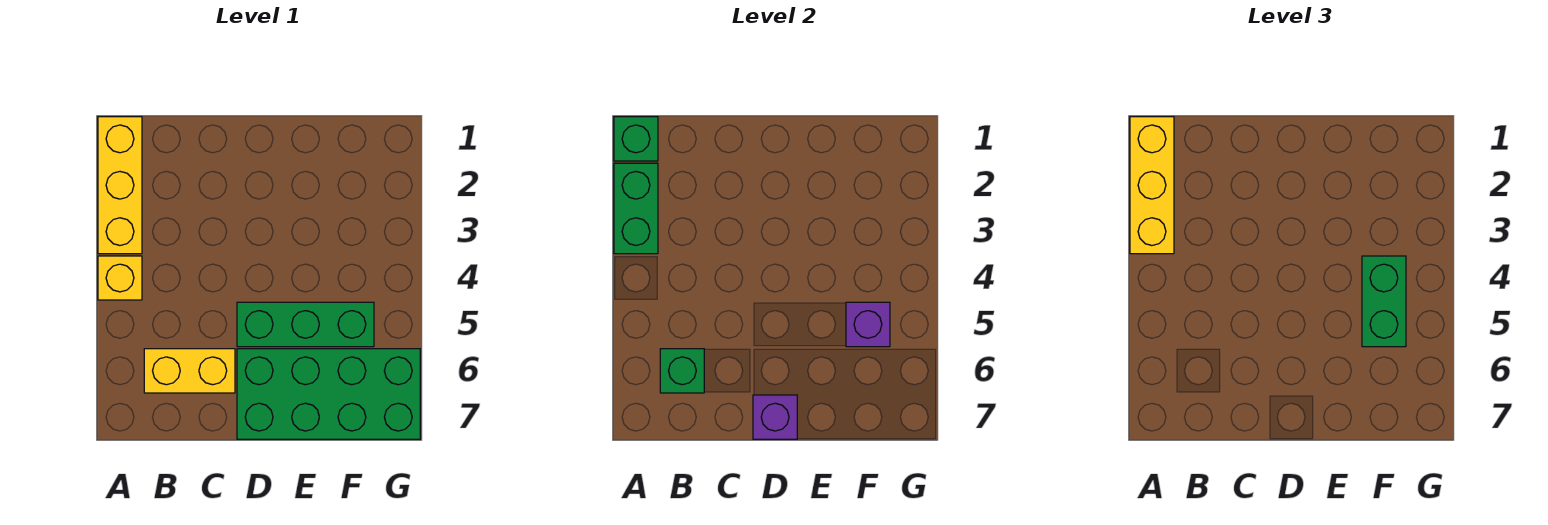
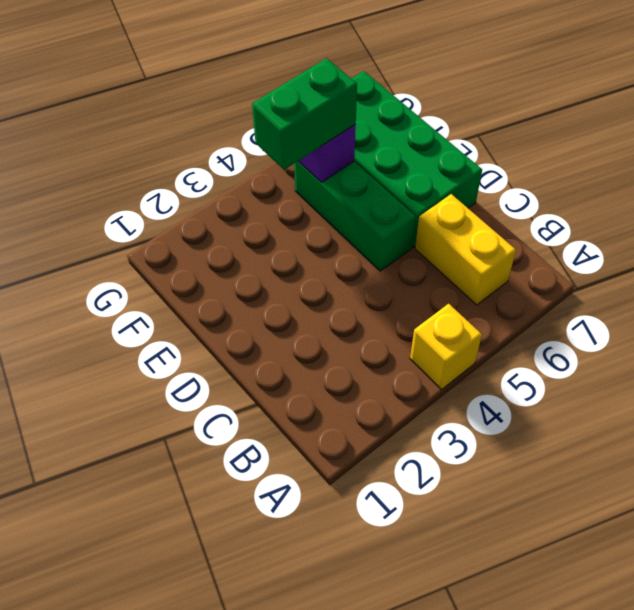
none -> yellow 1x3 brick [98,117,142,254]
none -> green 1x1 brick [614,117,658,161]
none -> green 1x2 brick [614,163,658,254]

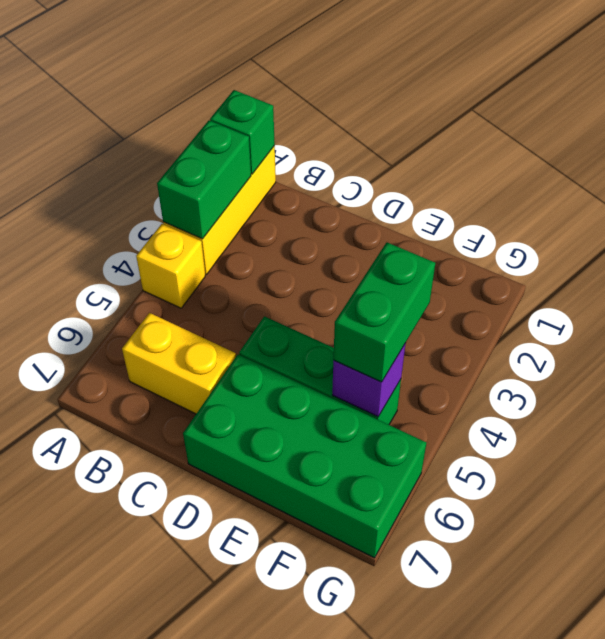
none -> green 1x1 brick [660,349,704,393]
none -> purple 1x1 brick [753,395,797,439]
none -> yellow 1x3 brick [1130,117,1174,254]

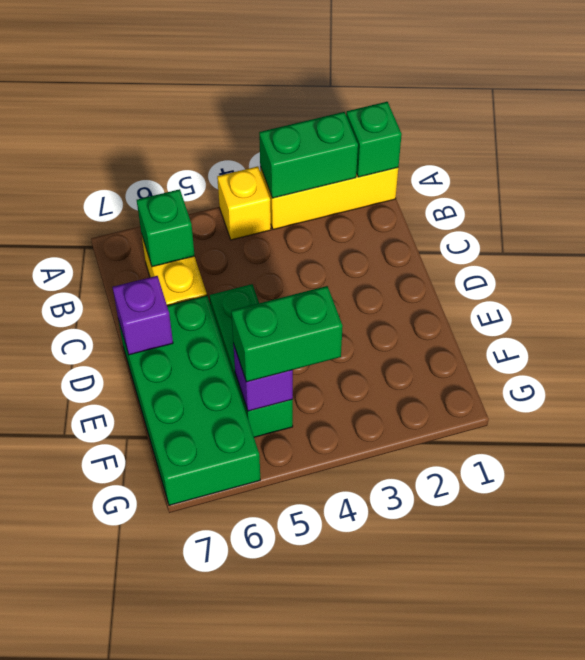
none -> yellow 1x3 brick [1130,117,1174,254]

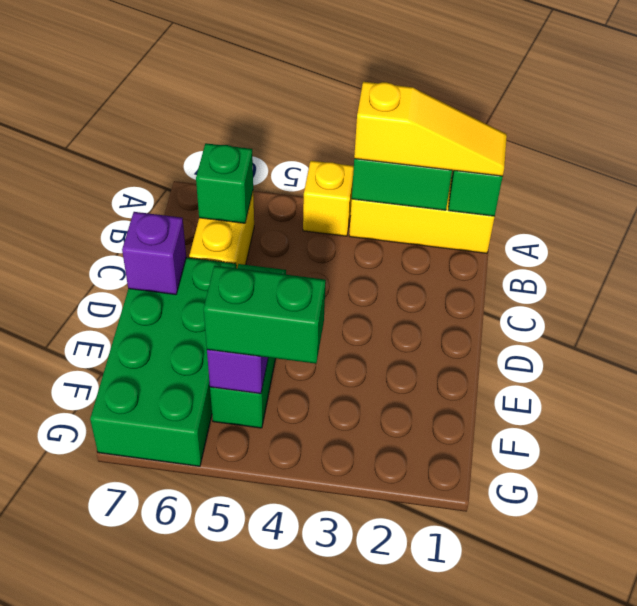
yellow 1x3 slope [354,82,507,176] -> yellow 1x3 brick [1130,117,1174,254]

